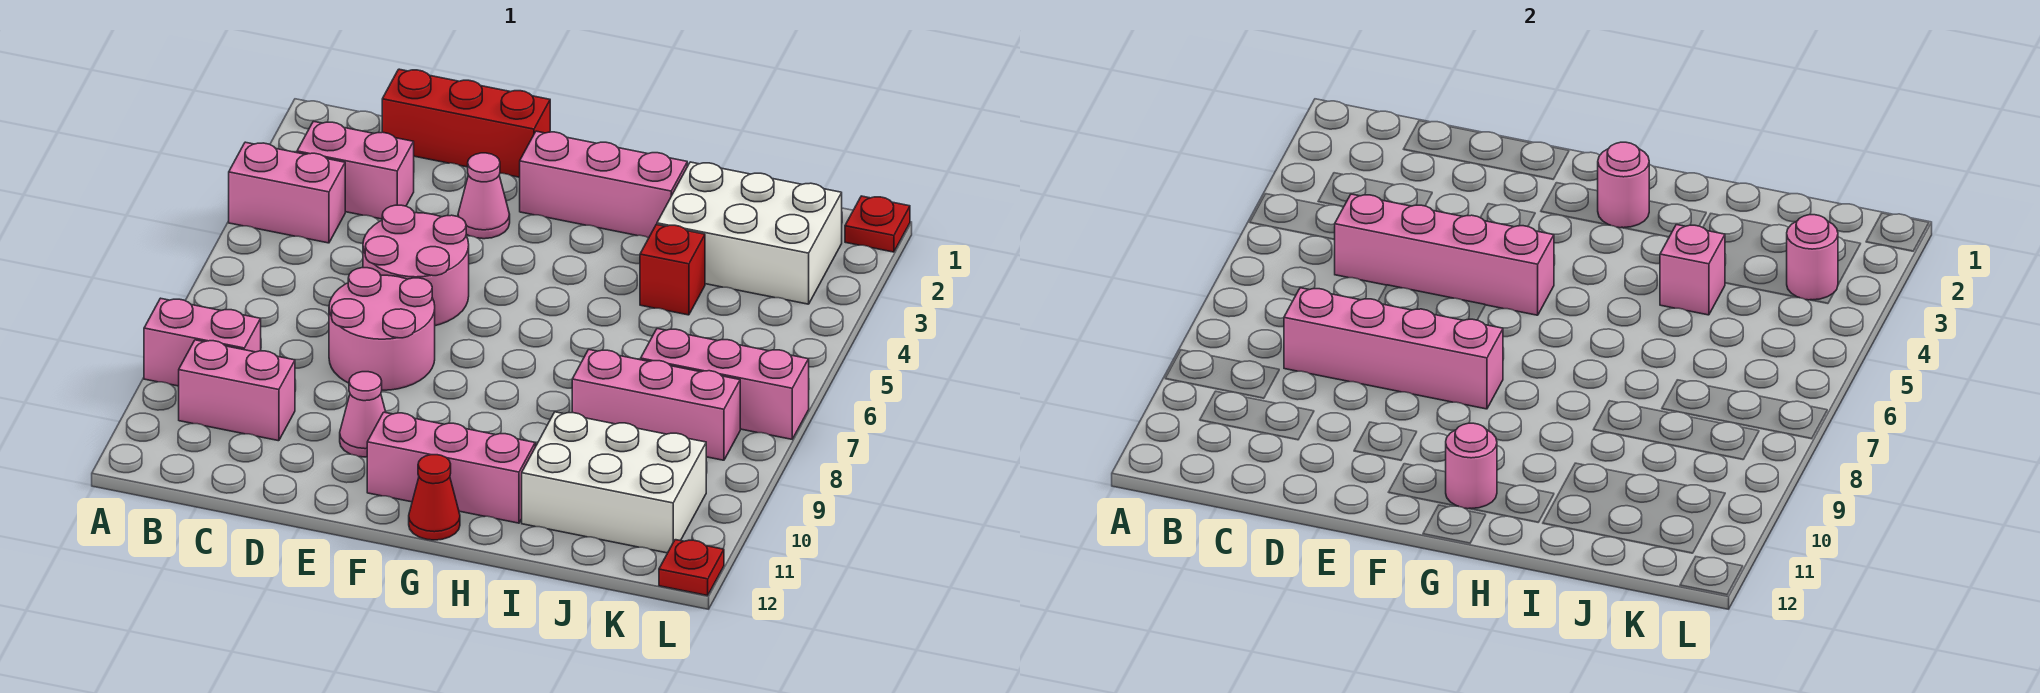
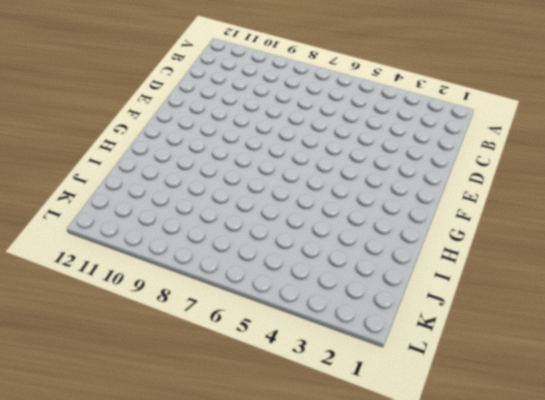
none -> pink 1x2 brick [229,142,345,243]
none -> pink 1x2 brick [144,298,261,386]
none -> pink 1x2 brick [297,121,414,219]

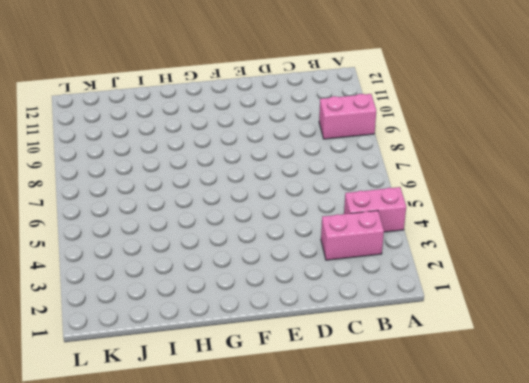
none -> pink 1x2 brick [179,340,295,441]
none -> red 1x3 brick [382,69,550,177]
none -> pink 2x2 round brick [363,205,469,326]

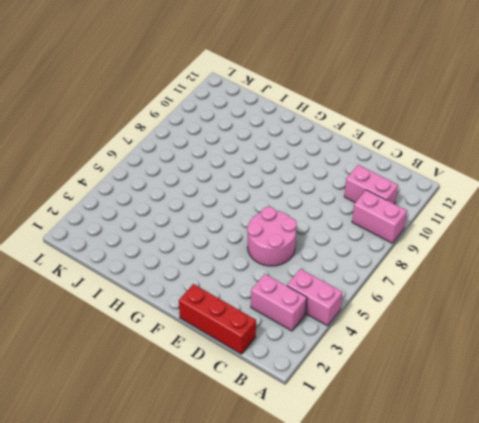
none -> pink 2x2 round brick [329,268,435,390]
none -> pink 1x1 cone [458,153,510,239]
none -> pink 1x1 cone [340,372,386,457]

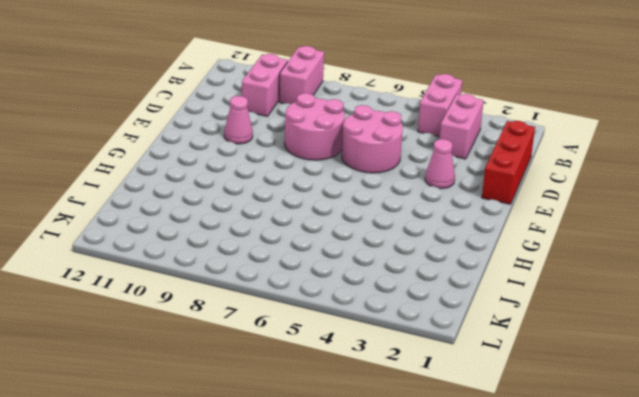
none -> pink 1x3 brick [520,131,687,238]
none -> pink 1x3 brick [367,412,535,523]
none -> red 1x1 cone [409,455,460,540]

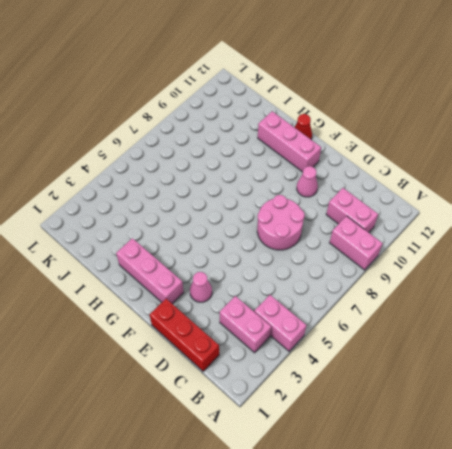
none -> pink 2x2 round brick [363,205,469,326]
none -> white 2x3 brick [657,162,842,304]
none -> red 1x1 brick [640,225,705,315]

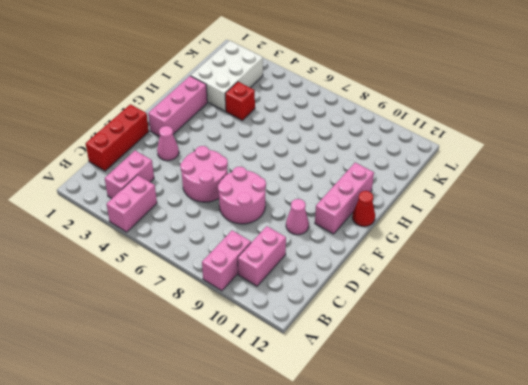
none -> pink 1x3 brick [572,350,740,460]
none -> white 2x3 brick [522,412,706,553]
none -> pink 1x3 brick [641,329,809,439]

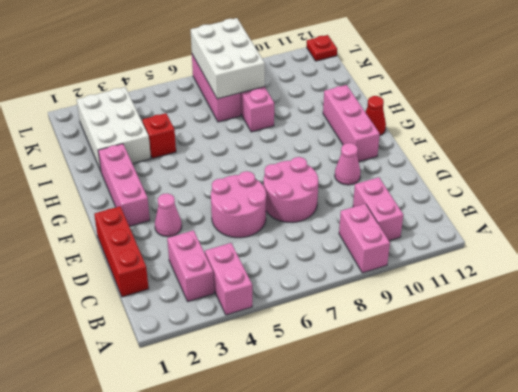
white 2x3 brick [191,18,265,99] -> white 2x3 brick moved to [522,412,706,553]
none -> red 1x1 plate [845,196,910,252]
none -> pink 1x4 brick [1334,194,1554,315]
none -> pink 1x4 brick [1284,288,1503,409]

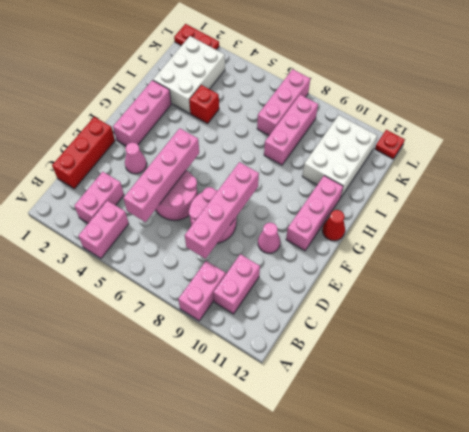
red 1x2 plate [174,24,219,50] -> red 1x1 plate [845,196,910,252]
none -> pink 1x1 round brick [1598,142,1649,228]
none -> pink 1x1 round brick [1446,423,1497,509]
none -> pink 1x1 brick [1660,225,1725,315]

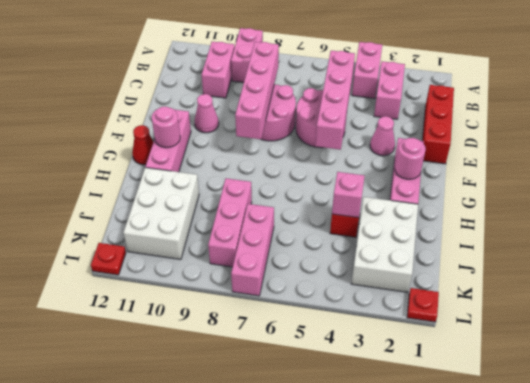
none -> pink 1x1 round brick [1787,215,1838,300]

